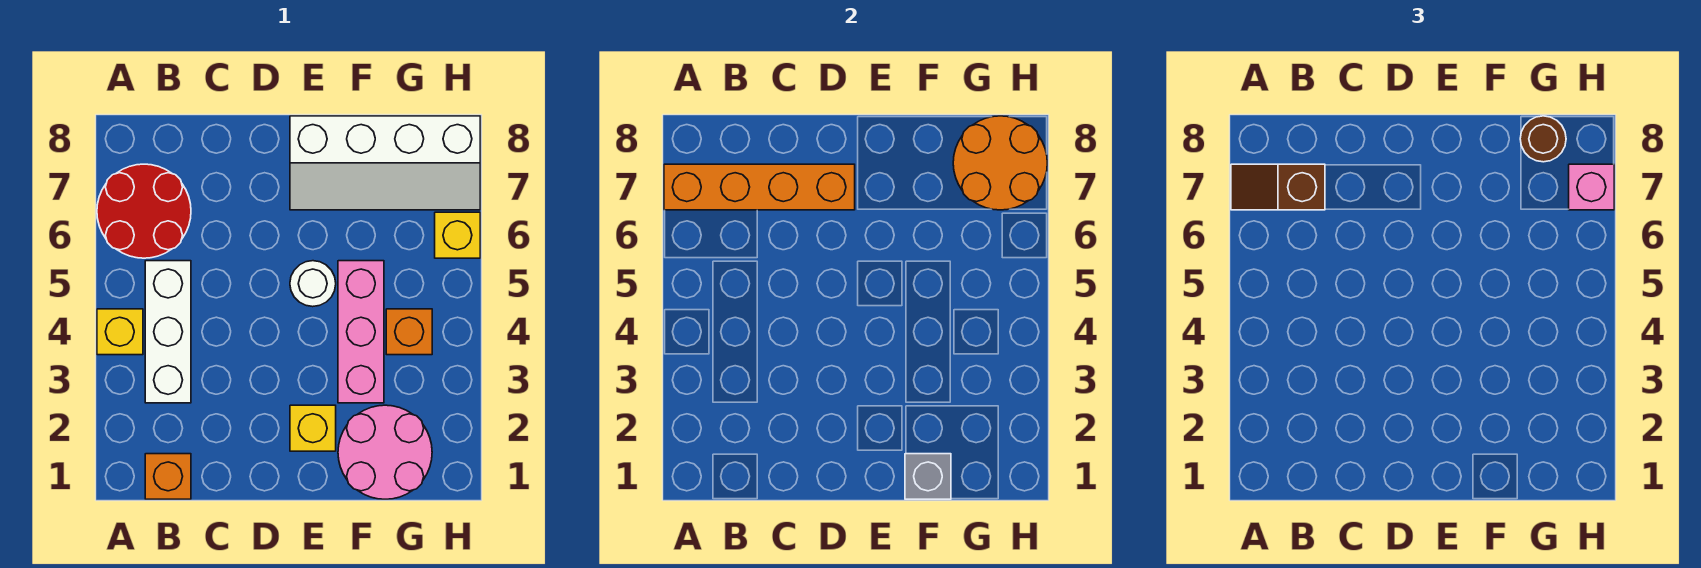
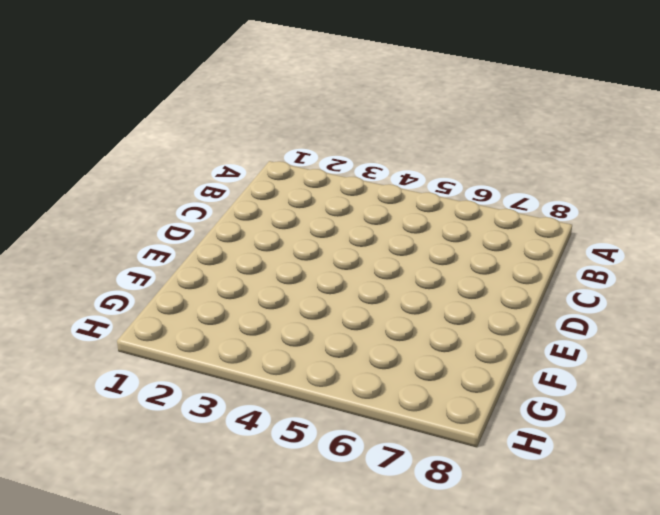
none -> yellow 1x1 brick [97,309,143,355]
none -> red 2x2 round brick [97,164,191,258]
none -> orange 1x1 brick [145,454,191,499]

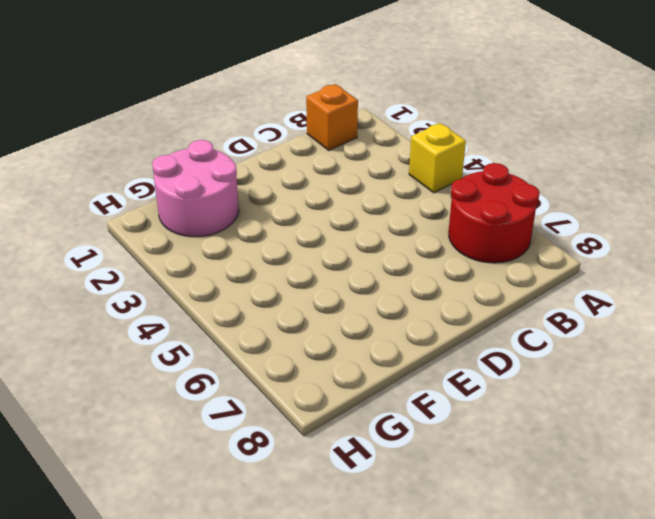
none -> white 1x3 brick [145,261,191,403]
none -> yellow 1x1 brick [290,405,336,451]
none -> white 1x1 round brick [290,261,336,307]

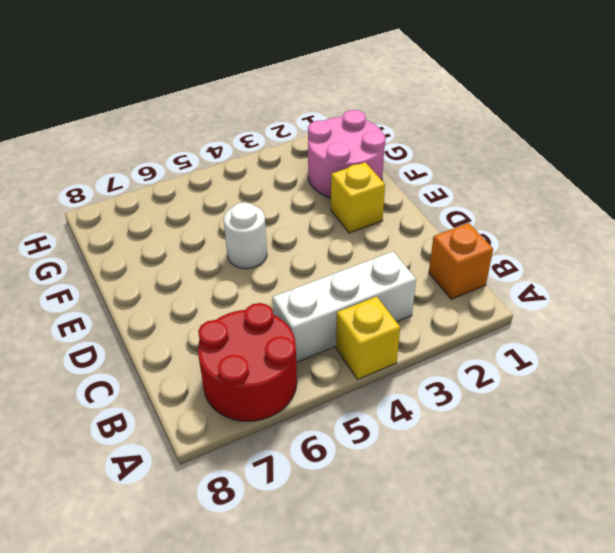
none -> white 2x4 slope [290,116,480,210]
none -> pink 1x3 brick [338,261,384,403]
none -> orange 1x1 brick [386,309,432,355]

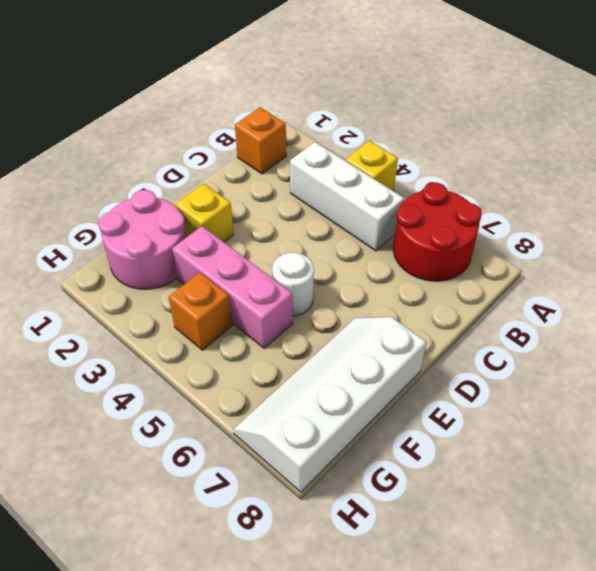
none -> yellow 1x1 brick [435,212,480,258]
none -> orange 1x4 brick [664,164,855,210]
none -> grey 1x1 brick [905,454,951,499]

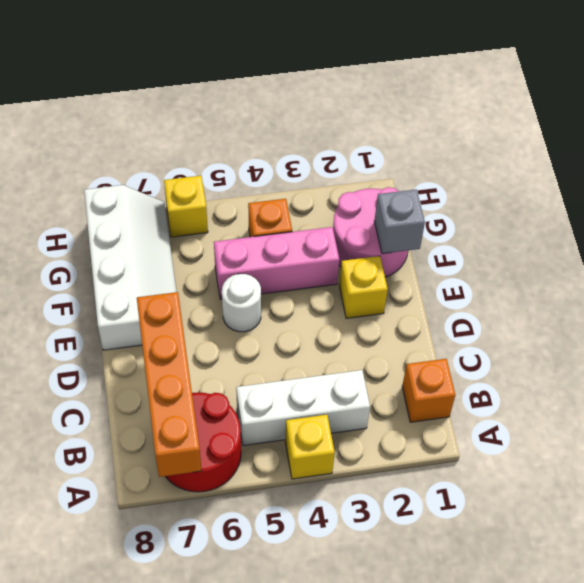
none -> orange 2x2 round brick [953,116,1047,210]
none -> brown 1x2 slope [1231,164,1325,210]
none -> brown 1x1 round brick [1520,116,1566,162]

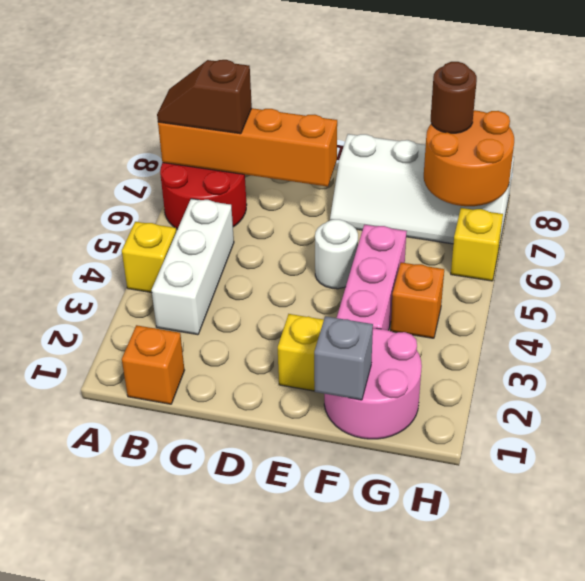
none -> pink 1x1 brick [1569,164,1614,210]

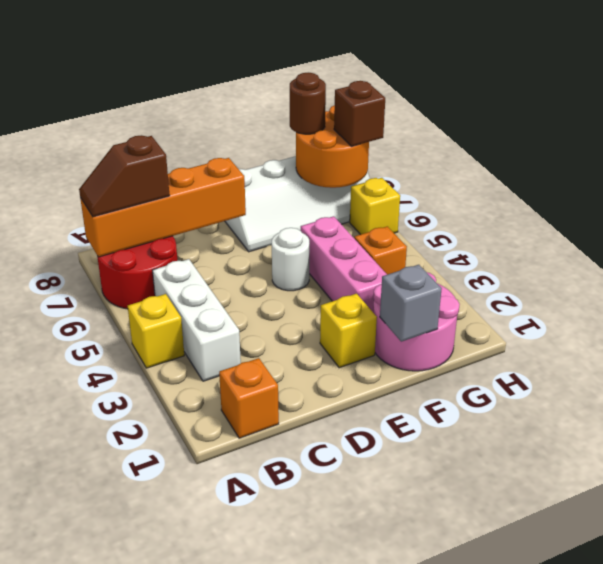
brown 1x1 brick [334,81,385,146] -> pink 1x1 brick [1569,164,1614,210]

